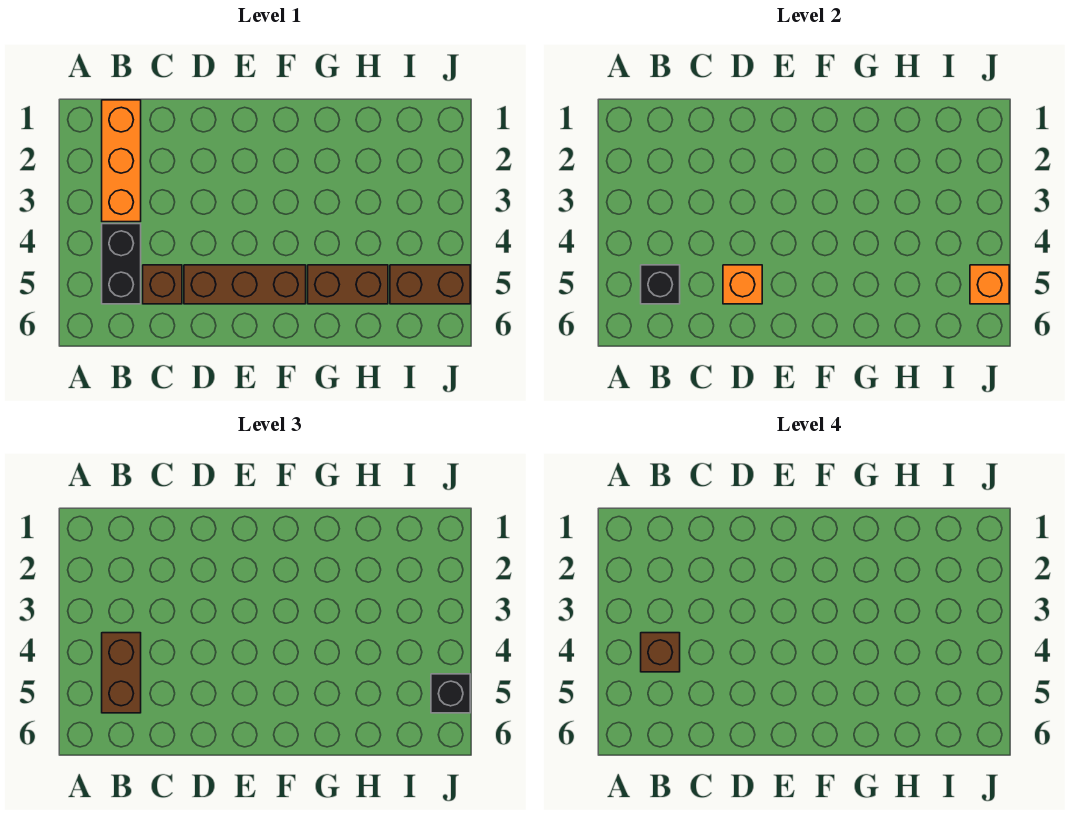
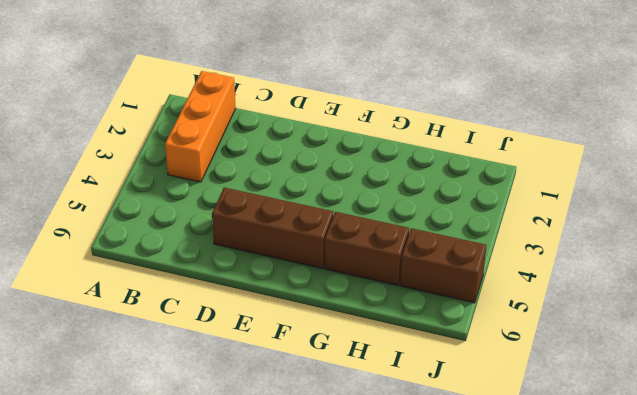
none -> black 1x2 brick [102,224,141,304]
none -> brown 1x1 brick [143,265,182,304]
none -> black 1x1 brick [641,265,680,304]

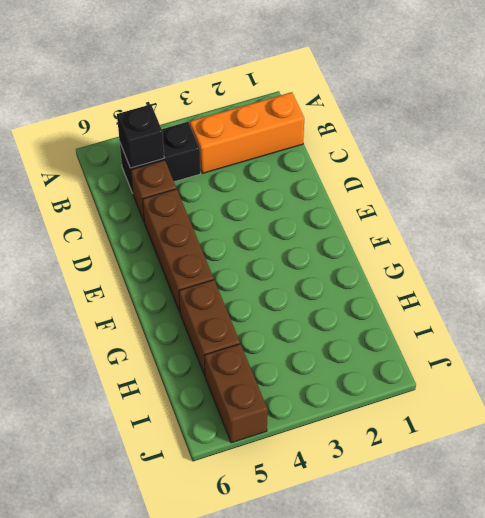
none -> orange 1x1 brick [723,265,762,304]
none -> orange 1x1 brick [970,265,1009,304]
none -> brown 1x2 brick [102,633,141,713]

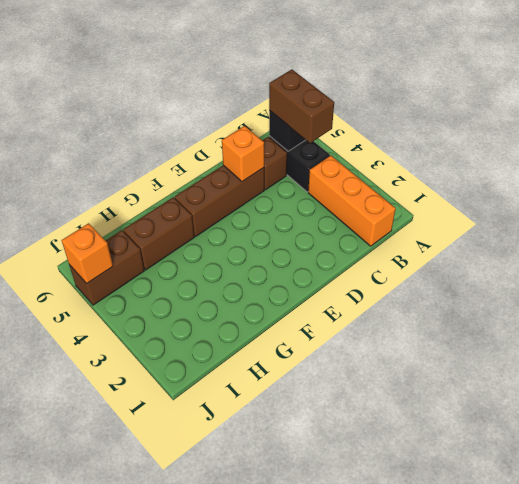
none -> black 1x1 brick [431,674,470,713]
none -> brown 1x1 brick [641,633,680,672]

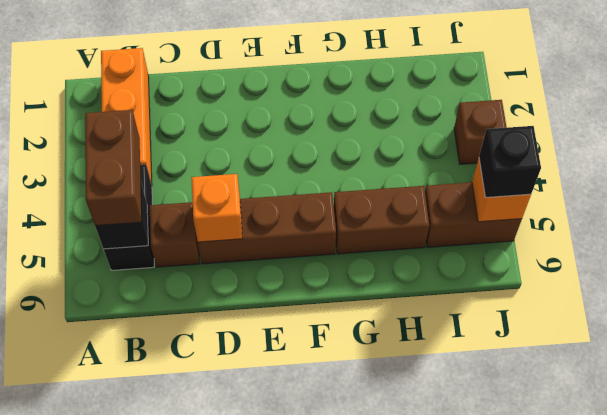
brown 1x1 brick [454,100,507,164] -> brown 1x1 brick moved to [641,633,680,672]

